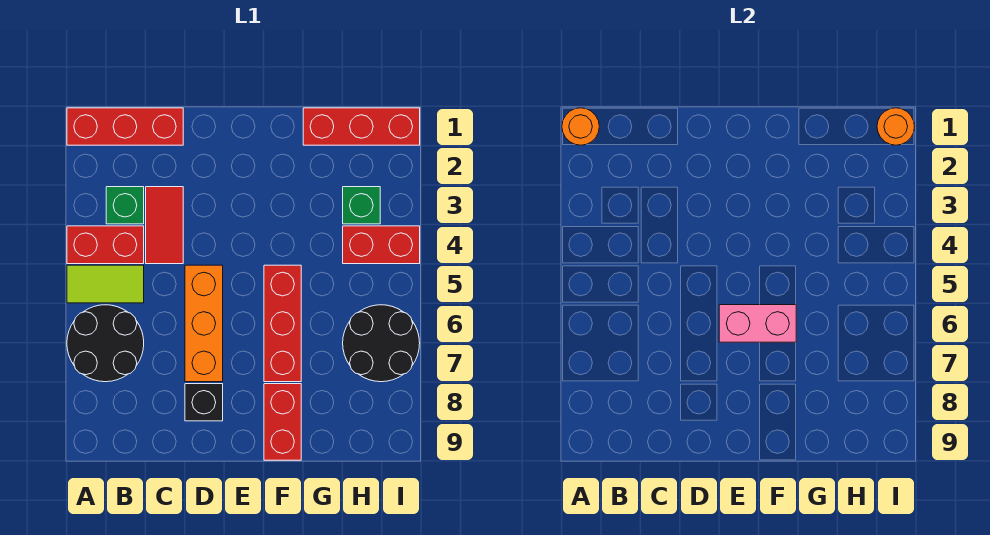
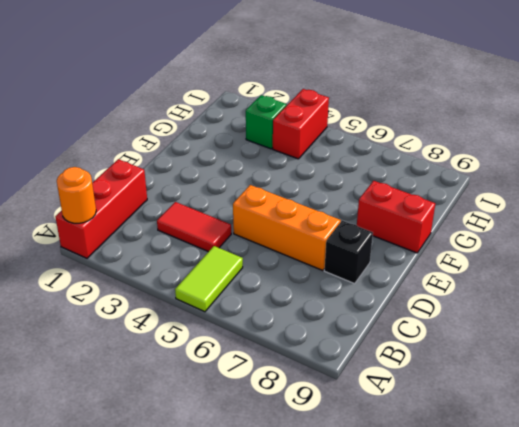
none -> red 1x2 brick [67,226,144,264]
none -> black 2x2 round brick [67,305,144,382]
none -> green 1x1 brick [106,187,144,224]

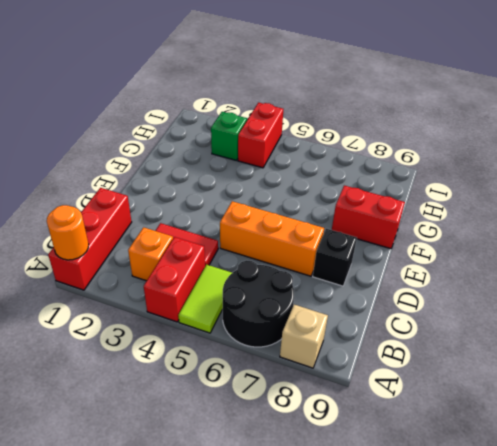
tan 1x1 brick [280,305,328,368] -> none
orange 1x1 brick [128,227,173,281] -> green 1x1 brick [106,187,144,224]
none -> red 1x3 brick [264,265,301,382]
none -> red 1x3 brick [303,108,420,145]
none -> black 2x2 round brick [343,305,420,382]

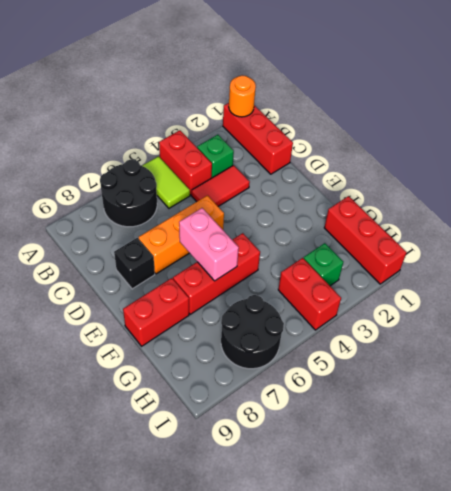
none -> orange 1x1 round brick [877,108,915,145]

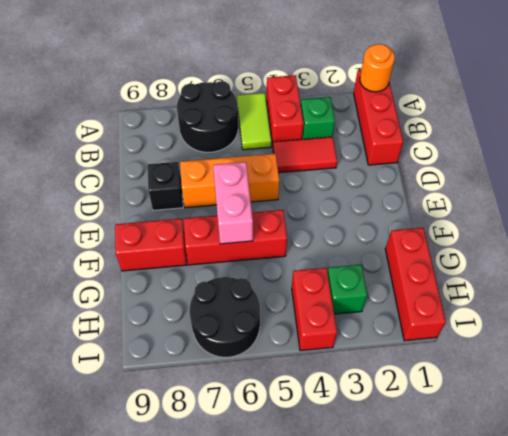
none -> orange 1x1 round brick [877,108,915,145]

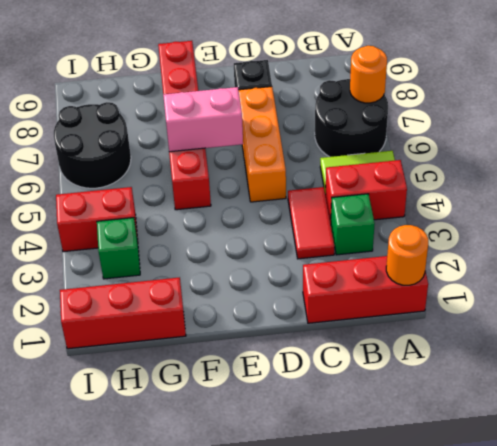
orange 1x1 round brick [350,46,387,103] -> orange 1x1 round brick moved to [877,108,915,145]

